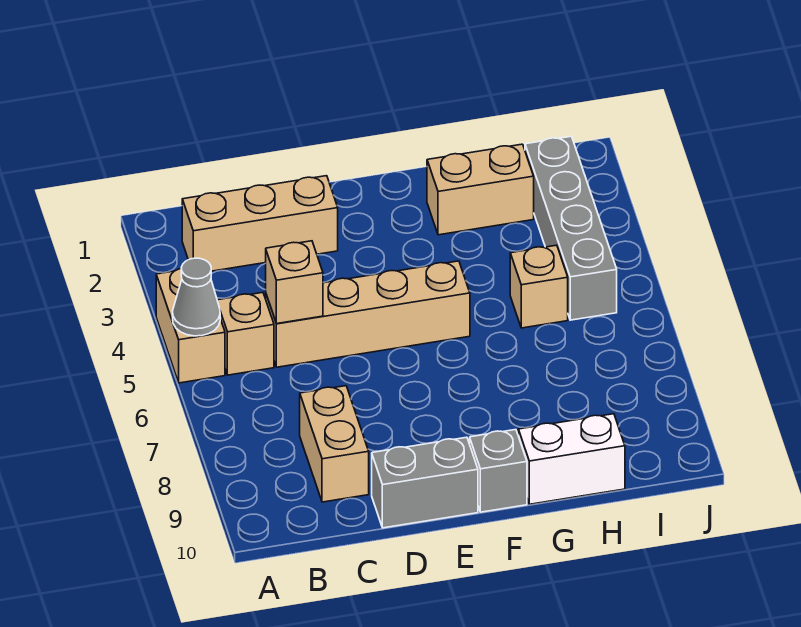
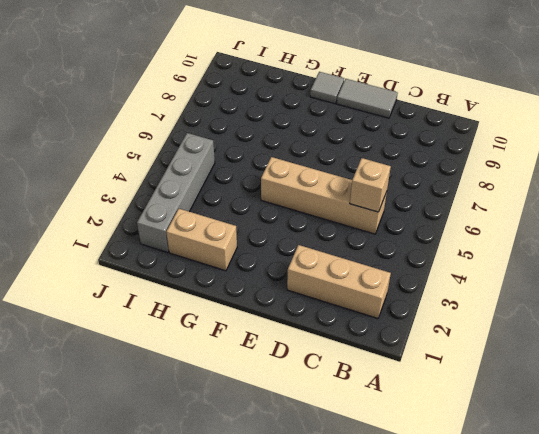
grey 1x2 tile [337,79,398,118] -> grey 1x2 brick [372,437,478,528]
grey 1x1 tile [310,72,344,104] -> grey 1x1 brick [470,430,527,512]
none -> tan 1x2 brick [156,269,225,383]
none -> tan 1x1 brick [217,293,274,375]
none -> tan 1x2 brick [300,386,369,502]

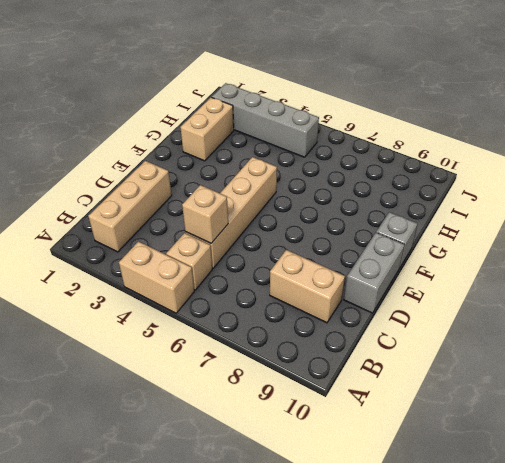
none -> white 1x2 brick [518,414,625,504]
none -> tan 1x1 brick [510,245,568,328]
none -> grey 1x1 cone [173,258,220,336]

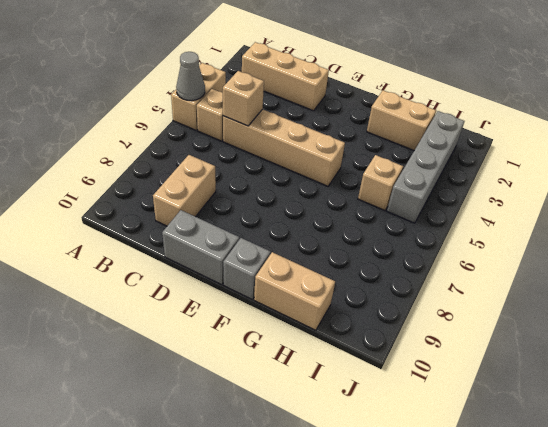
tan 1x2 brick [254,252,335,330] -> white 1x2 brick [518,414,625,504]

